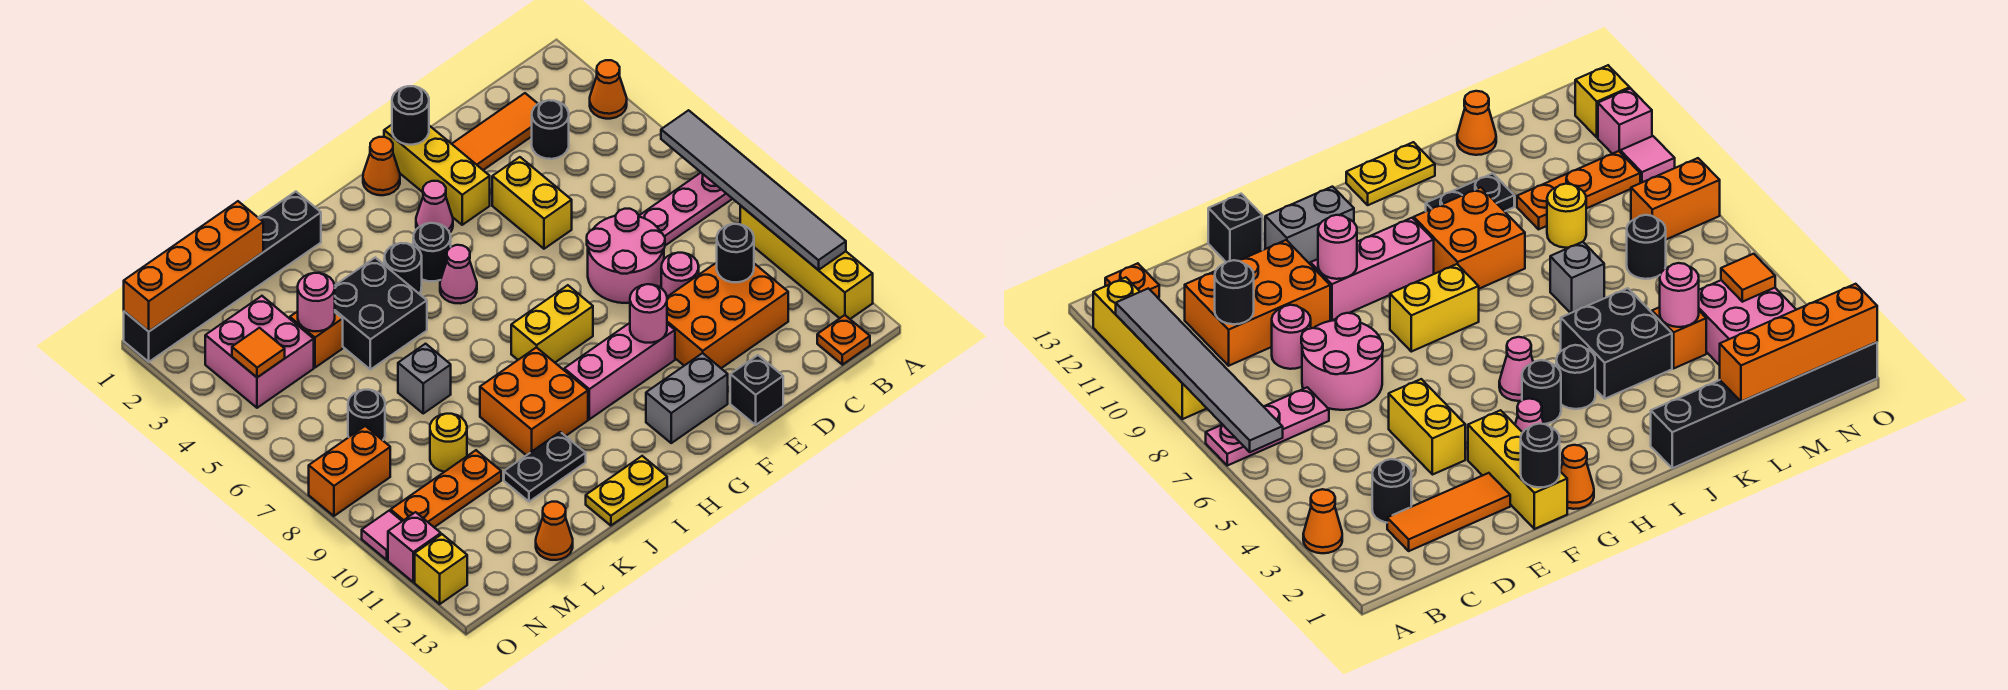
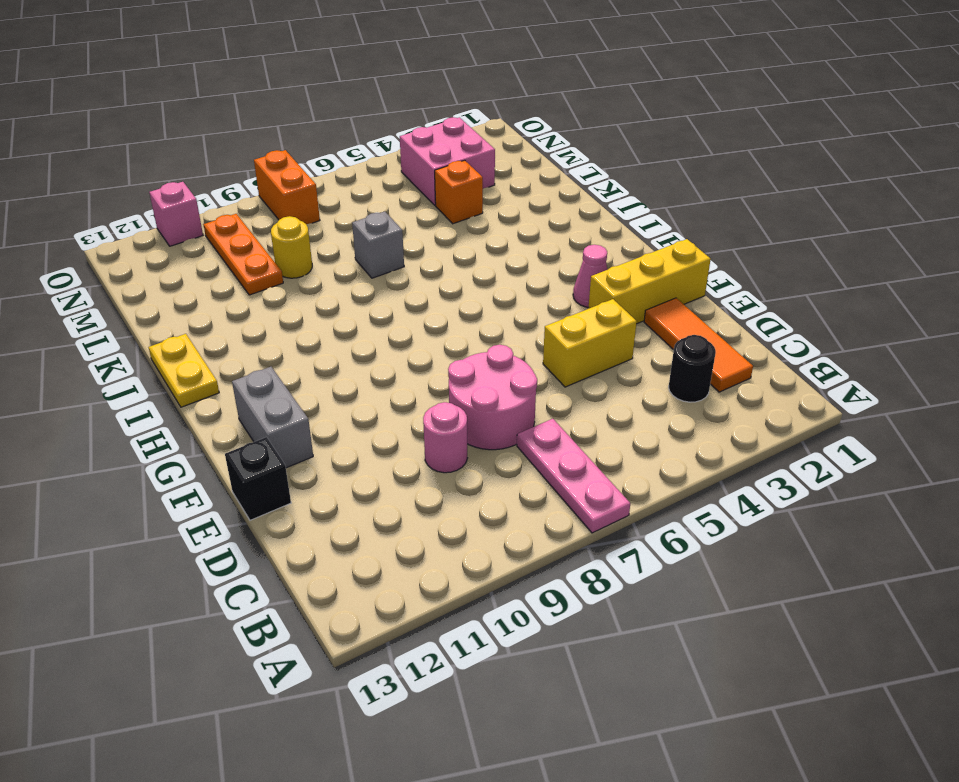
none -> orange 1x1 cone [590,60,627,119]
none -> yellow 1x4 brick [740,206,873,319]
none -> orange 1x1 plate [817,315,870,365]
none -> orange 2x3 brick [667,263,788,368]

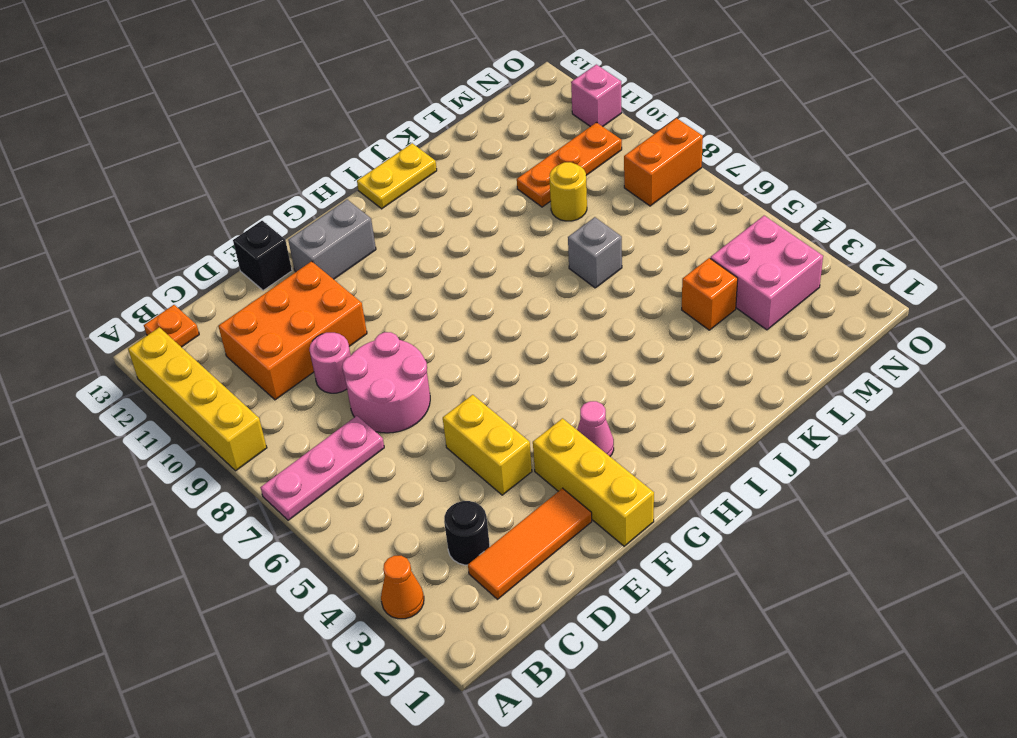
none -> pink 1x3 brick [564,323,675,419]
none -> orange 1x1 cone [363,137,400,195]
none -> yellow 1x2 brick [511,285,593,362]
none -> black 1x1 round brick [413,223,451,281]

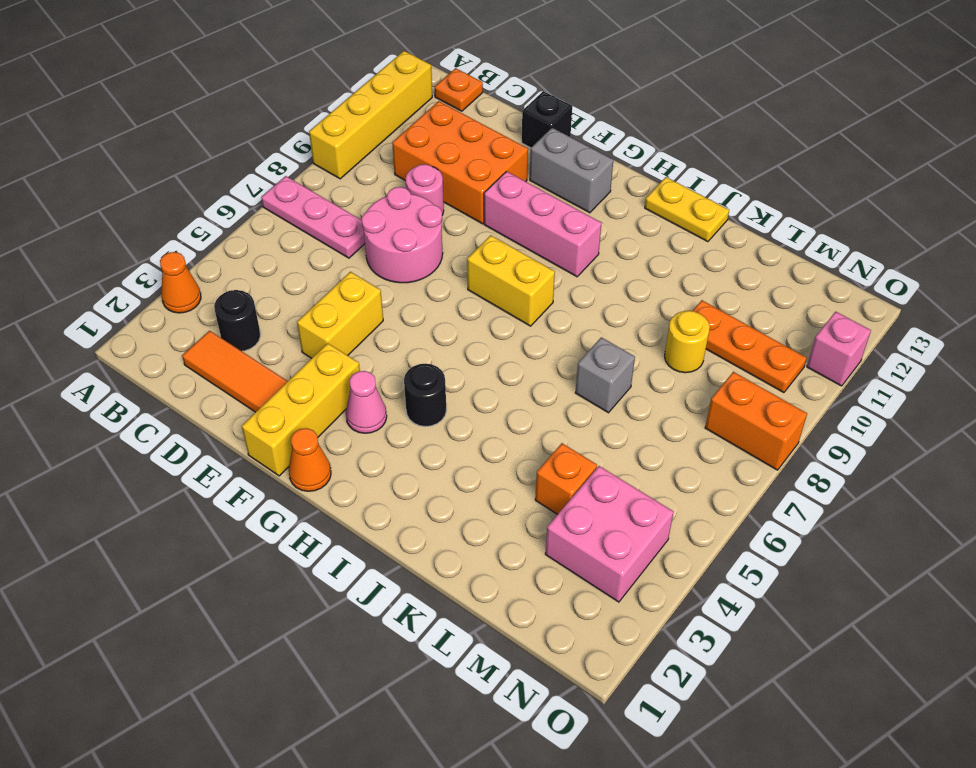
none -> pink 1x1 cone [440,245,477,303]
none -> black 1x1 round brick [384,243,422,294]
none -> orange 2x2 brick [480,347,588,455]
none -> black 1x6 brick [124,192,321,362]

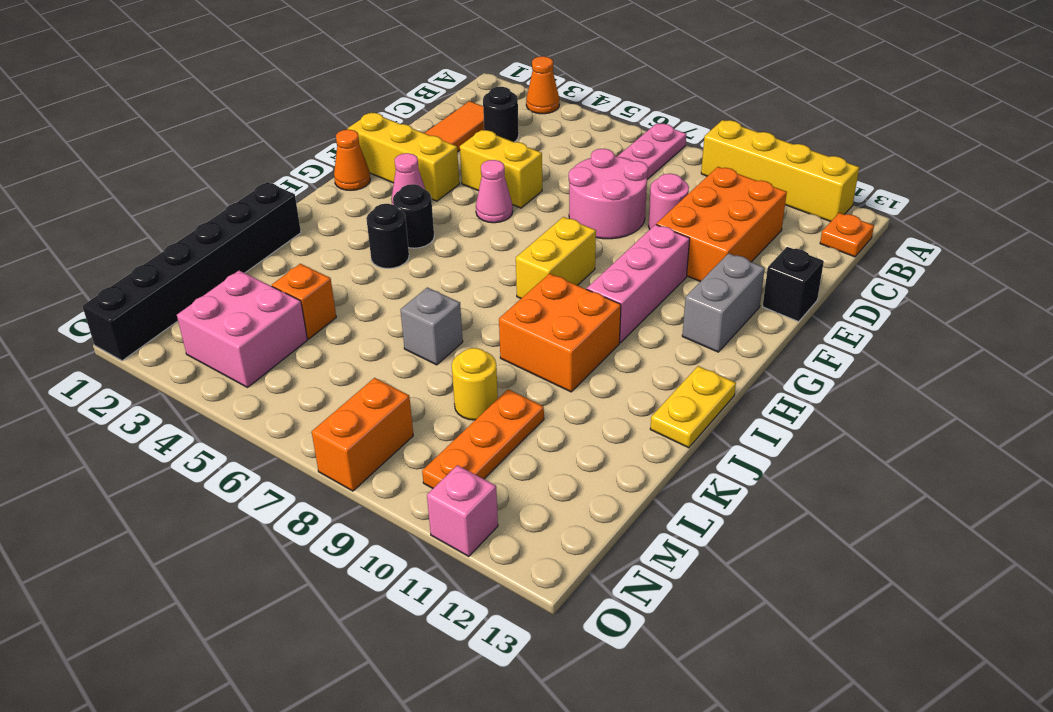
pink 1x1 cone [476,160,513,223] -> pink 1x1 cone moved to [440,245,477,303]
none -> black 2x2 brick [335,258,427,369]
none -> black 1x2 plate [504,432,586,502]
none -> orange 1x1 cone [536,502,573,560]
none -> black 1x1 round brick [348,390,385,440]

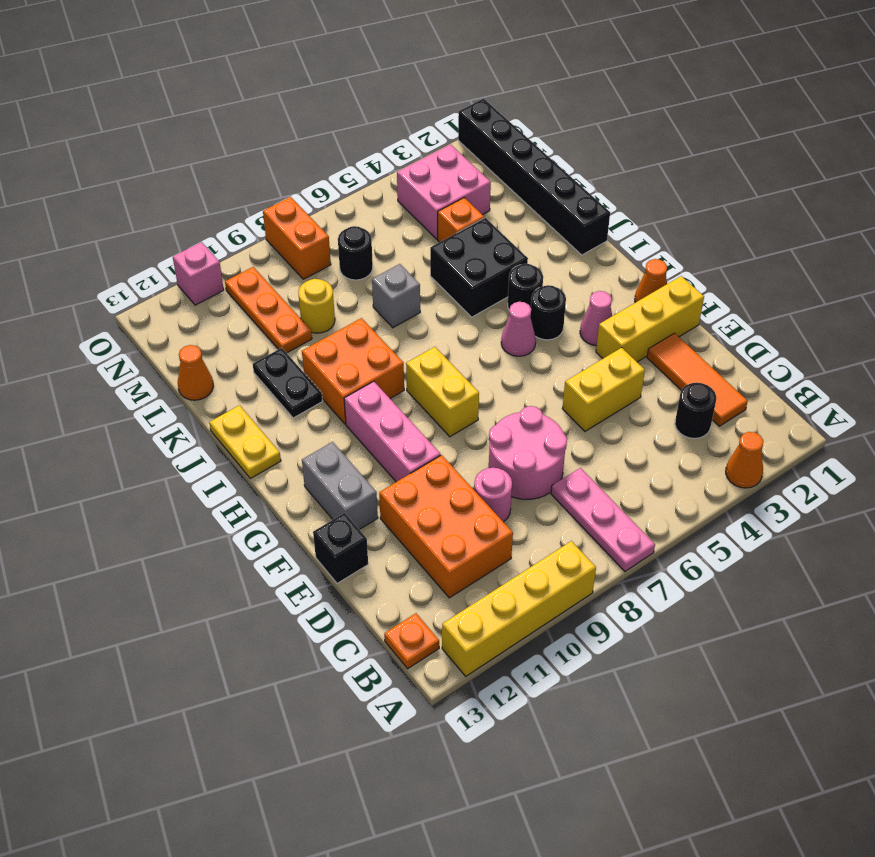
none -> pink 1x1 tile [362,511,402,560]
none -> yellow 1x1 brick [415,534,467,604]
none -> grey 1x6 tile [661,110,846,270]
none -> black 1x1 round brick [717,224,754,282]

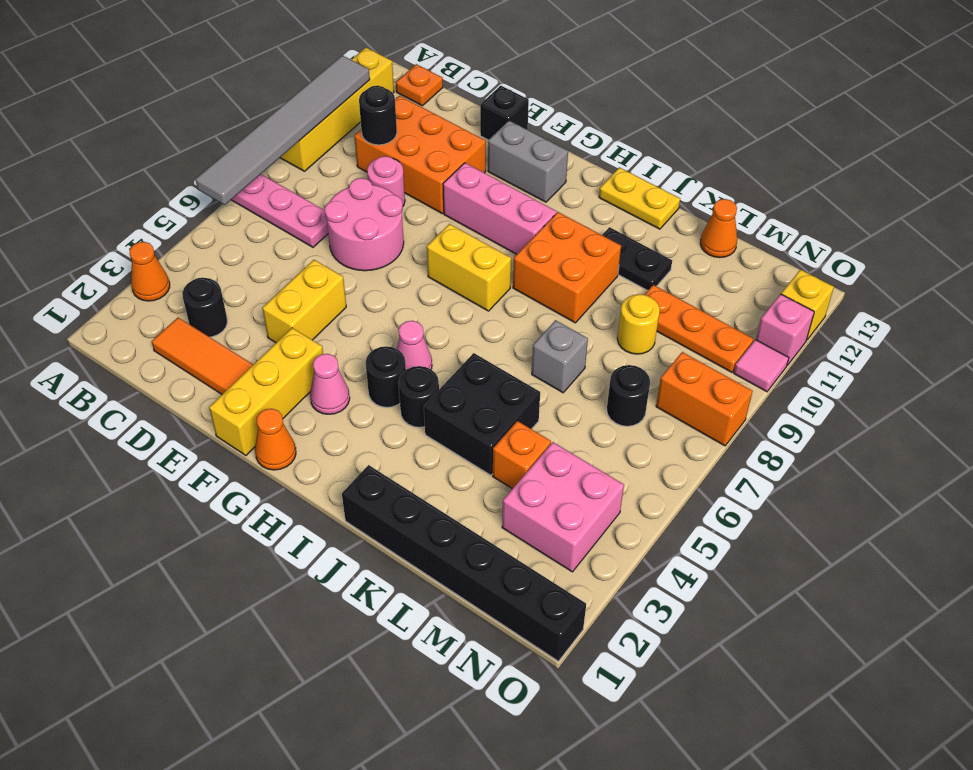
none -> black 1x1 round brick [392,86,429,145]
none -> pink 1x1 round brick [630,284,667,343]
none -> orange 1x4 brick [124,201,263,331]
none -> pink 1x1 round brick [298,273,335,331]

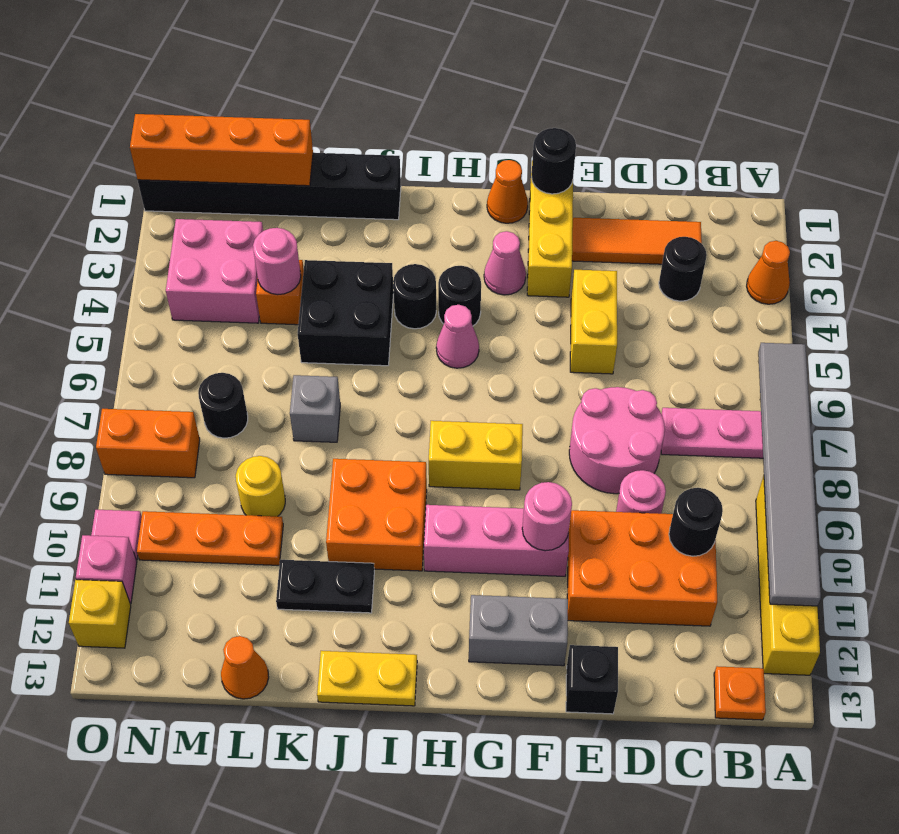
none -> orange 1x1 tile [232,328,285,377]

